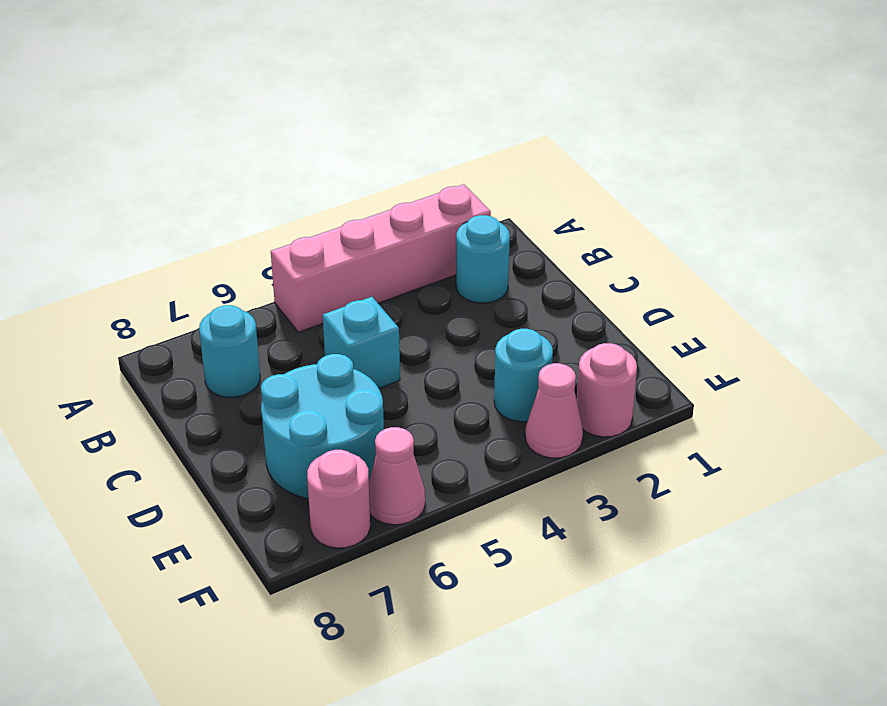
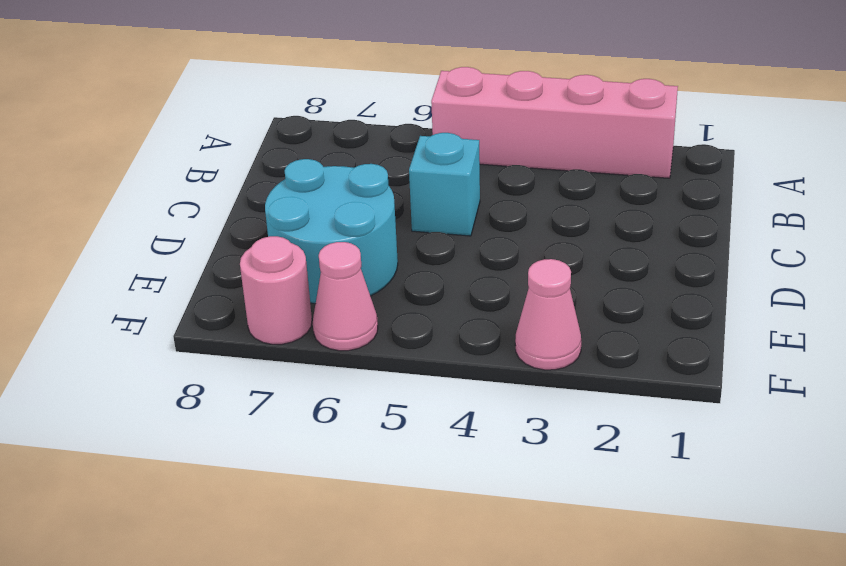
none -> cyan 1x1 round brick [456,215,510,303]
none -> cyan 1x1 round brick [199,305,260,397]

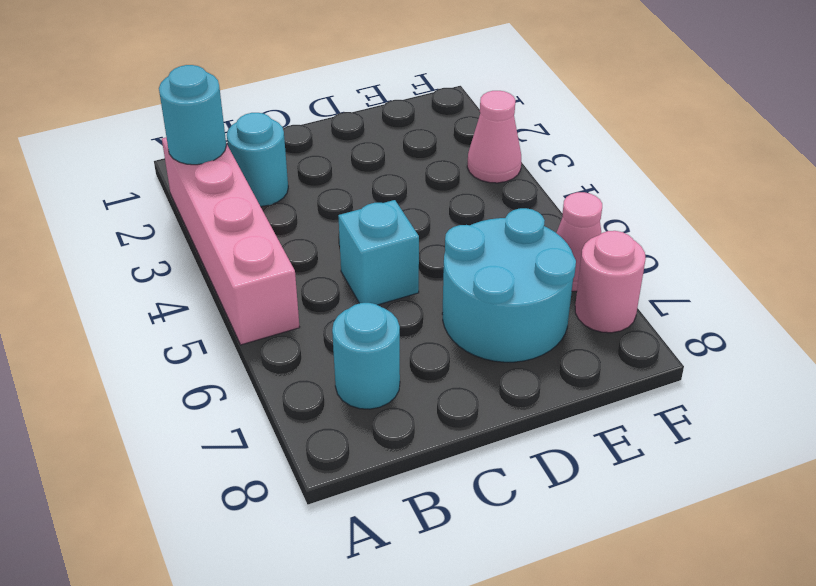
cyan 1x1 round brick [159,65,226,165] -> cyan 1x1 round brick moved to [494,329,553,422]
none -> pink 1x1 round brick [577,343,637,437]

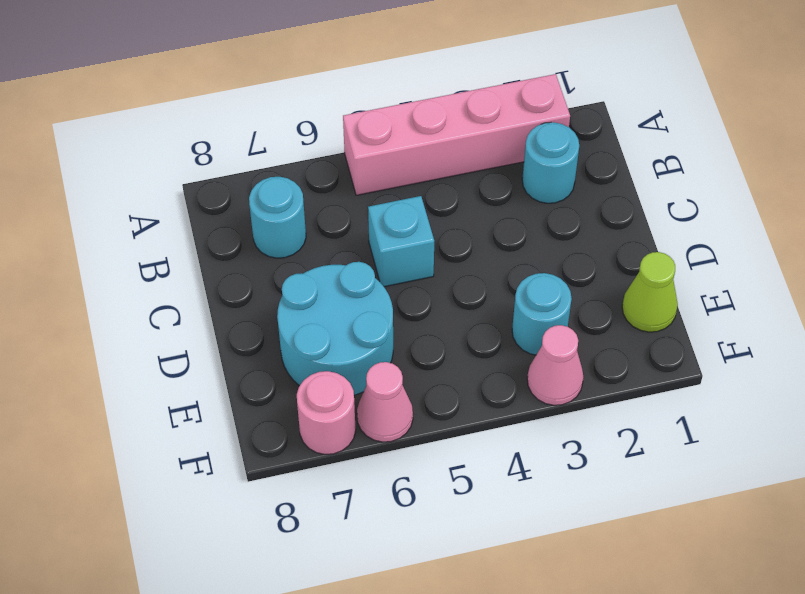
lime 1x1 cone [622,252,678,332] -> none
none -> pink 1x1 round brick [577,343,637,437]

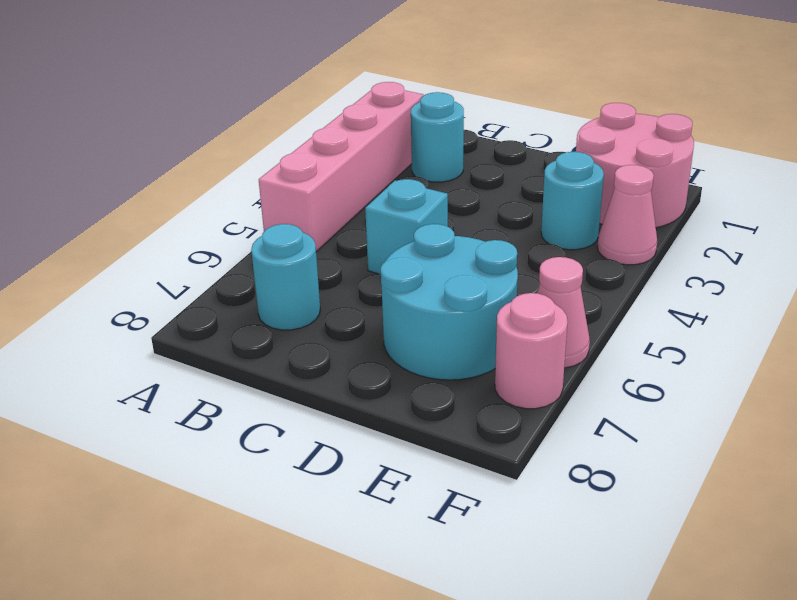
pink 2x2 round brick [576,103,694,228] -> pink 1x1 round brick [577,343,637,437]

